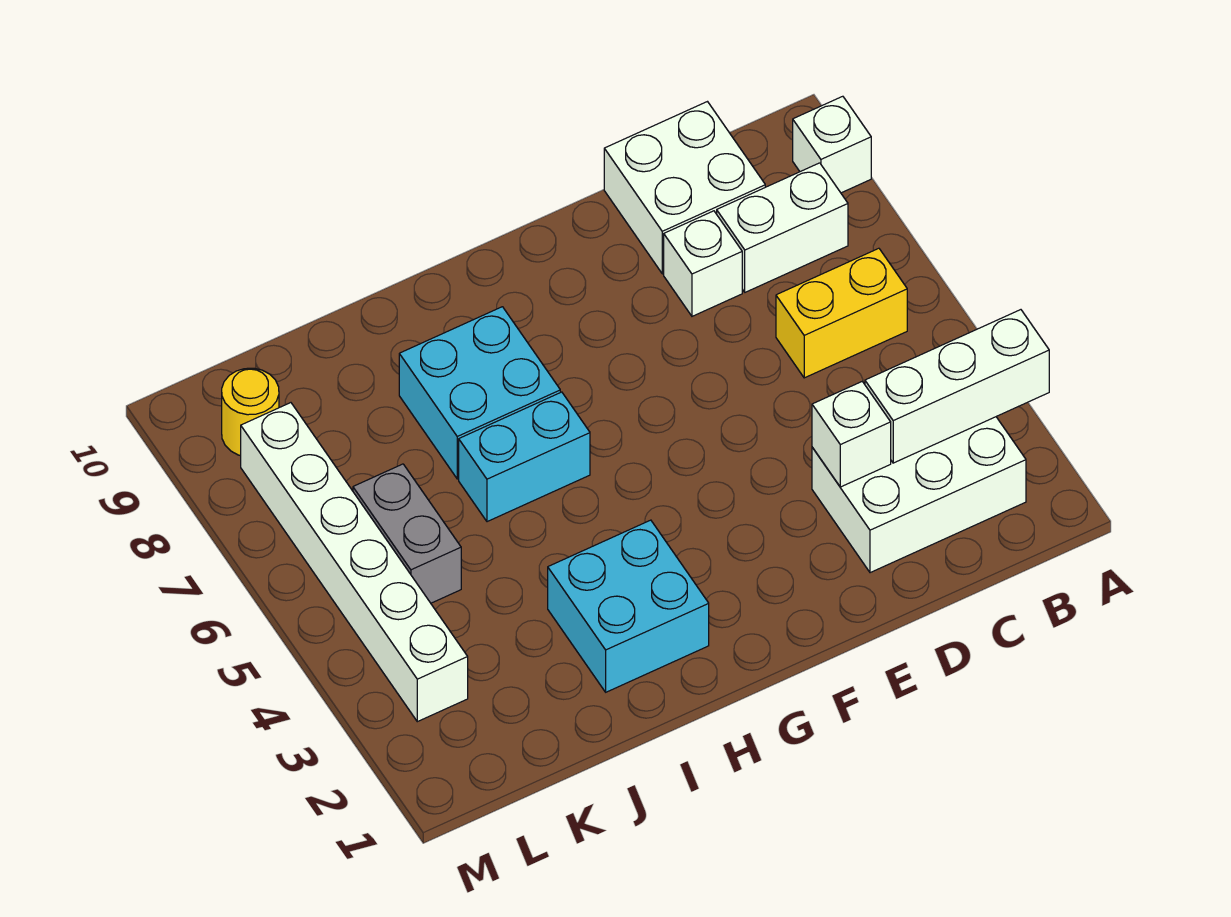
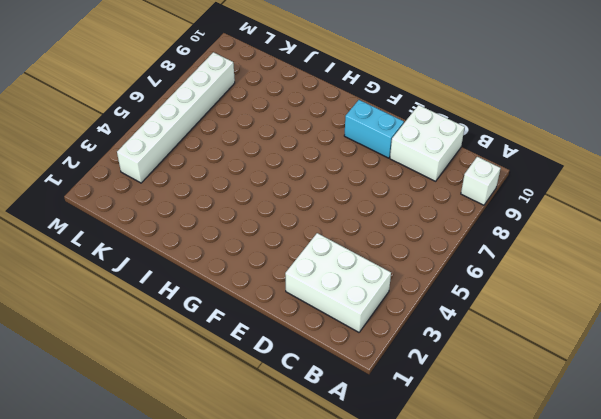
cyan 1x2 brick [344,100,404,158] -> cyan 1x2 brick moved to [459,392,590,522]
none -> yellow 1x2 brick [776,248,907,378]
none -> white 1x2 brick [717,163,848,292]
none -> white 1x1 brick [664,211,742,316]

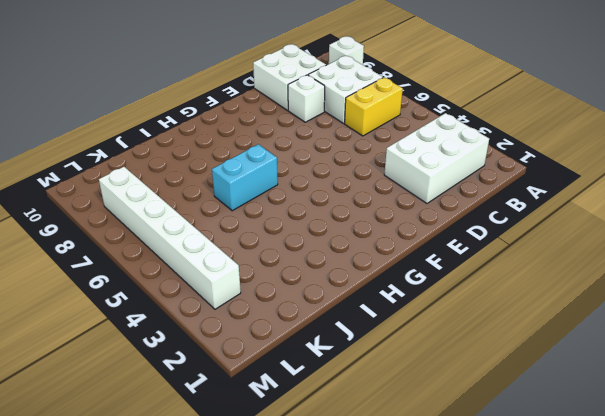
white 2x2 brick [308,56,383,123] -> white 1x2 brick [717,163,848,292]
none -> cyan 2x2 brick [548,520,709,692]
none -> cyan 2x2 brick [399,307,560,479]
none -> grey 1x2 brick [353,464,461,603]

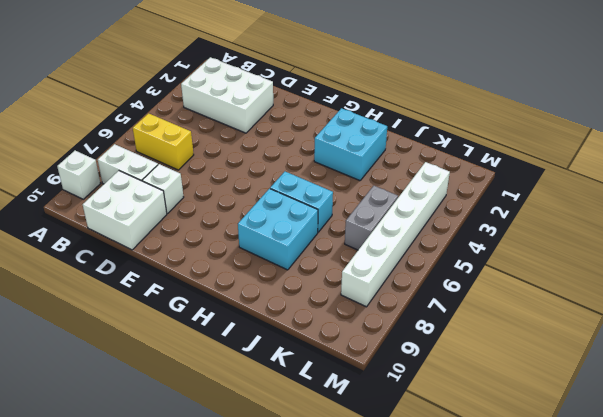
none -> yellow 1x1 round brick [222,368,279,456]
none -> white 1x3 brick [865,310,1049,463]
none -> white 1x1 brick [812,381,891,487]

